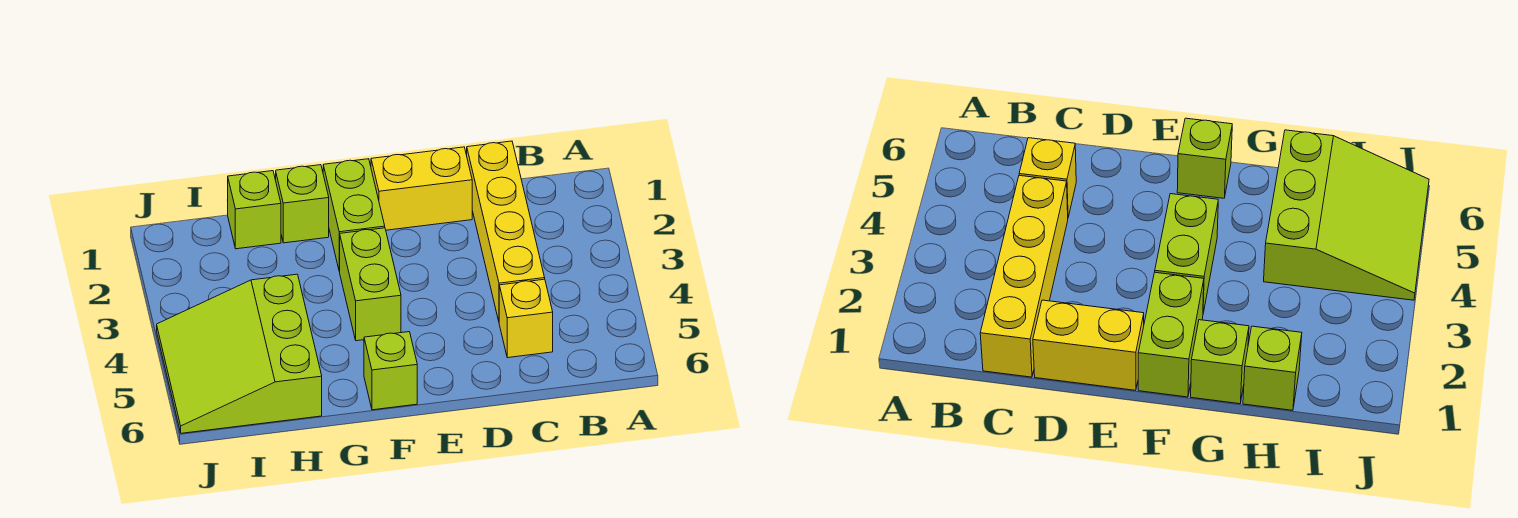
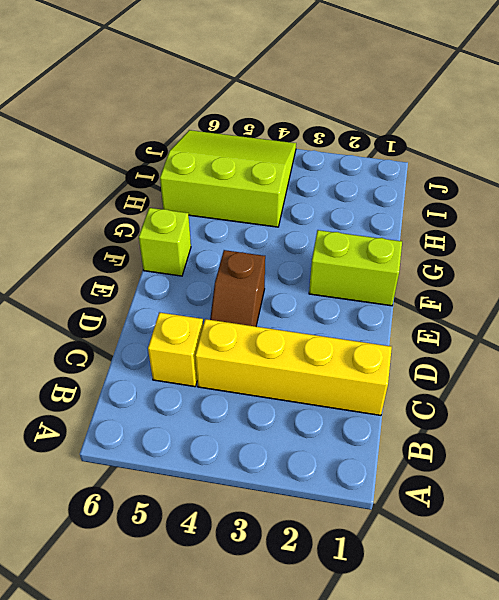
brown 1x2 slope [210,250,265,326] -> none
none -> yellow 1x2 brick [371,147,472,230]
none -> lime 1x2 brick [339,228,401,341]

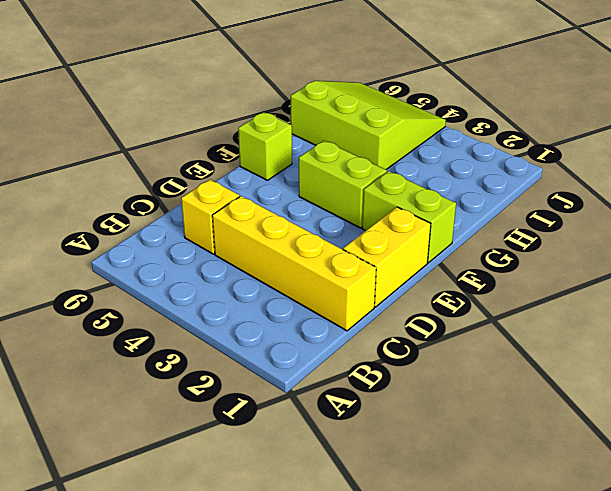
none -> lime 1x1 brick [276,165,329,243]
none -> lime 1x1 brick [228,171,281,249]

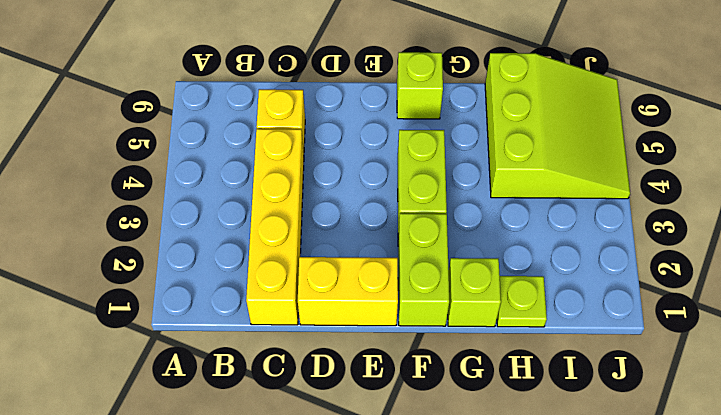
lime 1x1 plate [497,276,547,327] -> lime 1x1 brick [228,171,281,249]

